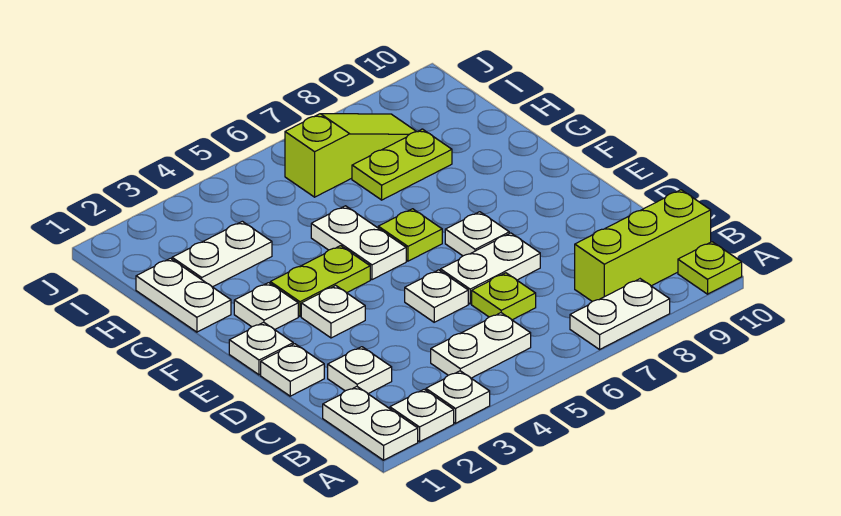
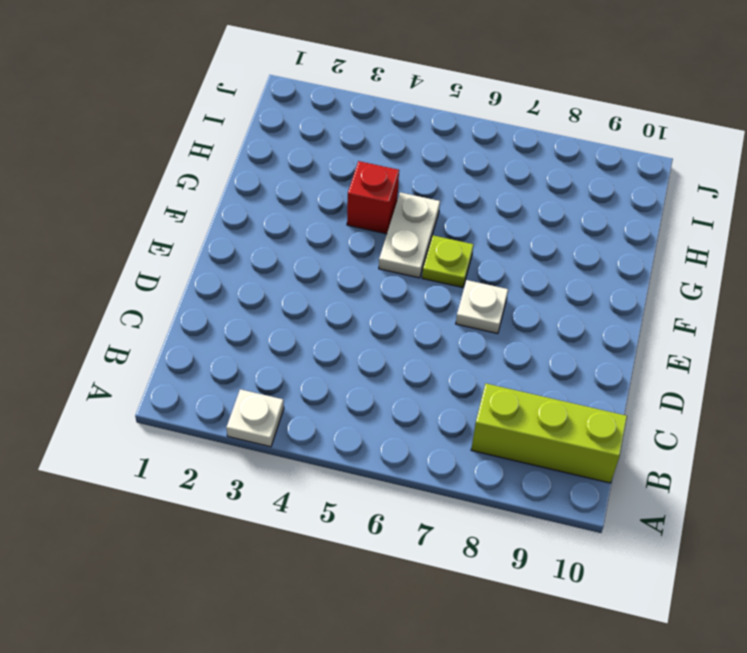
red 1x1 brick [347,161,399,234] -> none
none -> white 1x2 plate [323,387,418,460]
none -> white 1x1 plate [390,389,454,442]
none -> white 1x2 plate [570,279,670,349]

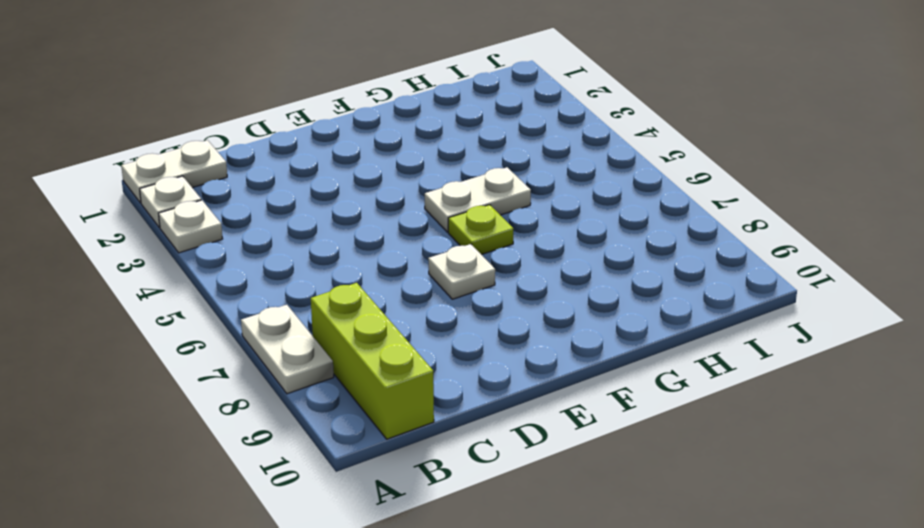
none -> lime 1x1 plate [678,242,742,294]
none -> white 1x2 plate [431,313,531,378]
none -> white 1x1 plate [328,347,392,394]

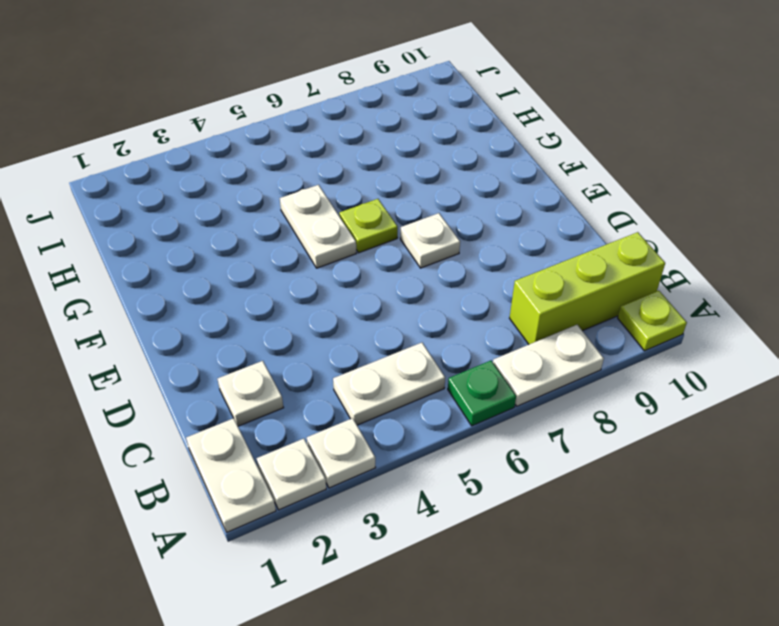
green 1x1 plate [448,361,516,426] -> none
none -> lime 1x1 plate [472,273,536,320]
none -> white 1x1 plate [261,344,324,396]
none -> white 1x1 plate [405,270,468,322]

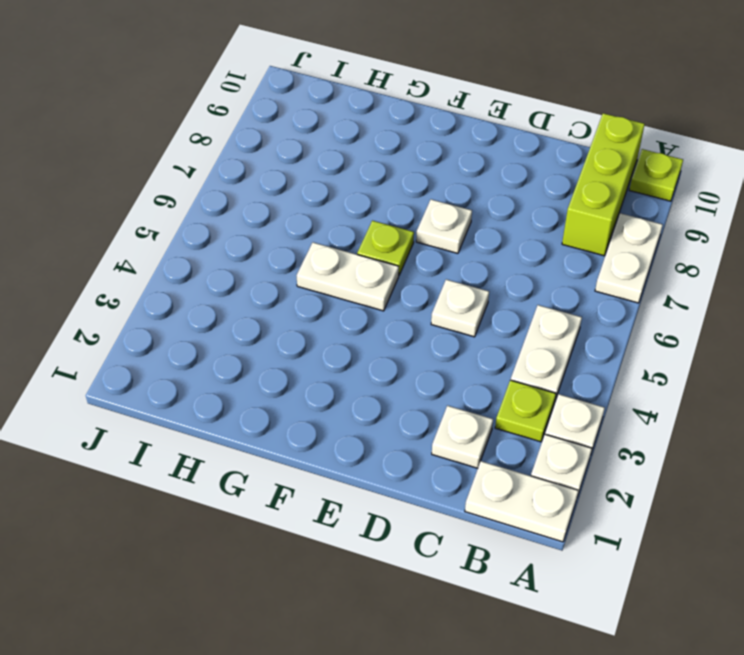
lime 1x1 plate [495,380,556,442] -> lime 1x1 plate moved to [472,273,536,320]
none -> white 1x1 plate [261,344,324,396]
none -> white 1x2 plate [441,233,540,304]
none -> white 1x1 plate [229,322,293,375]

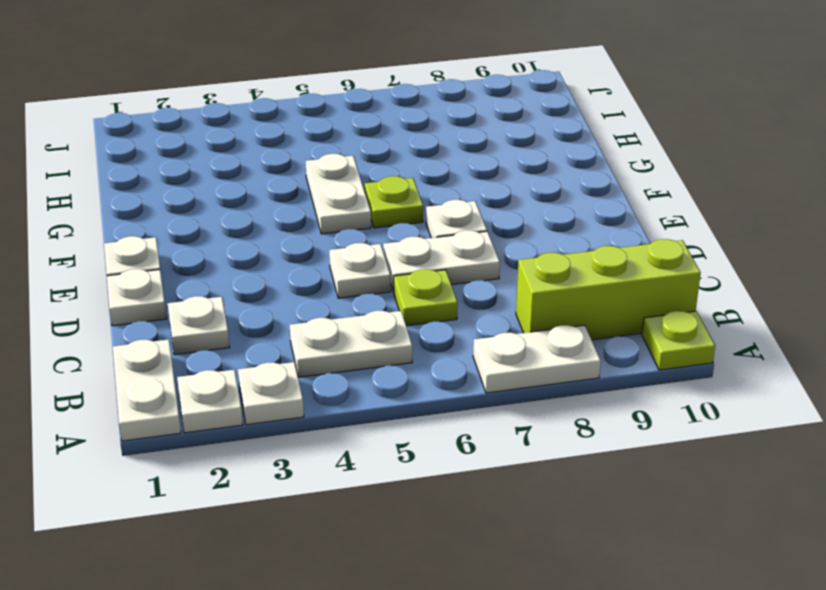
none -> white 1x1 plate [301,285,365,338]
none -> white 1x1 plate [234,283,298,330]
none -> lime 1x2 plate [270,246,370,316]

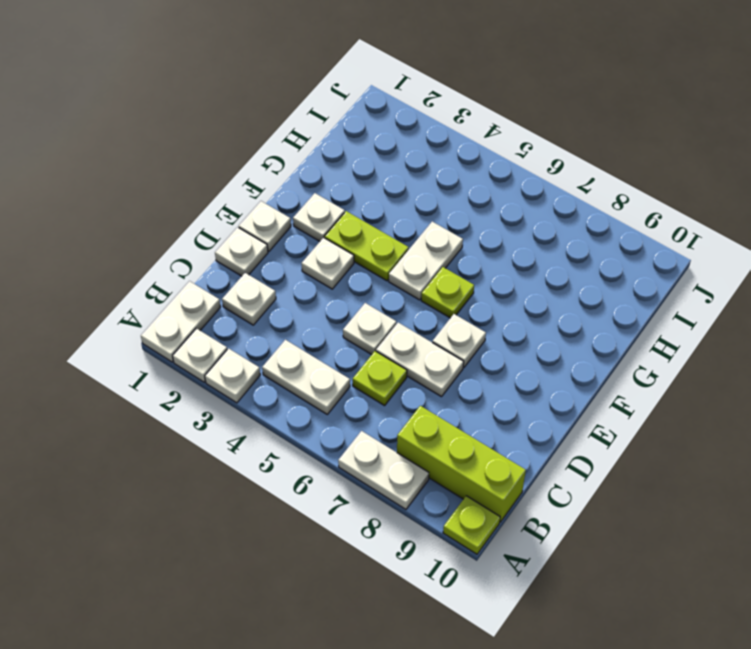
none -> white 1x2 plate [136,258,231,332]
none -> white 1x2 plate [172,221,272,287]
none -> lime 1x2 plate [352,129,452,200]

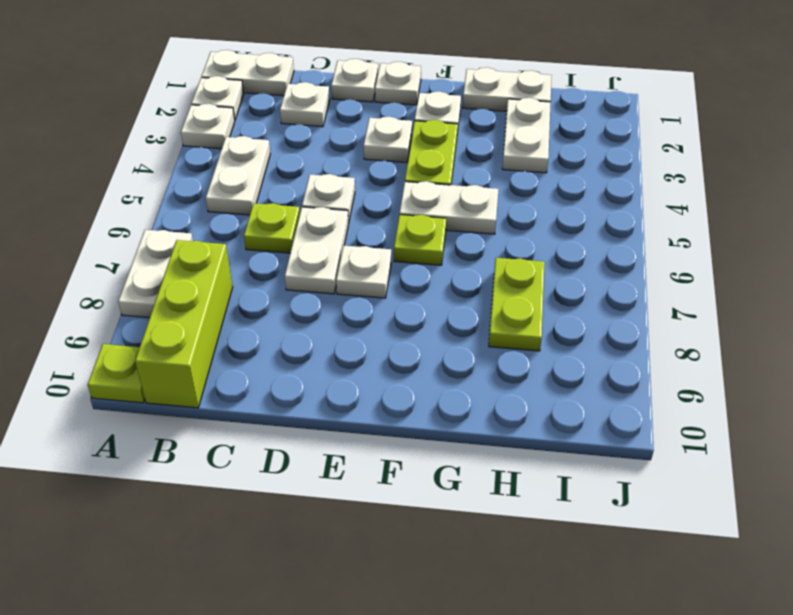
none -> lime 1x3 slope [285,114,416,197]

